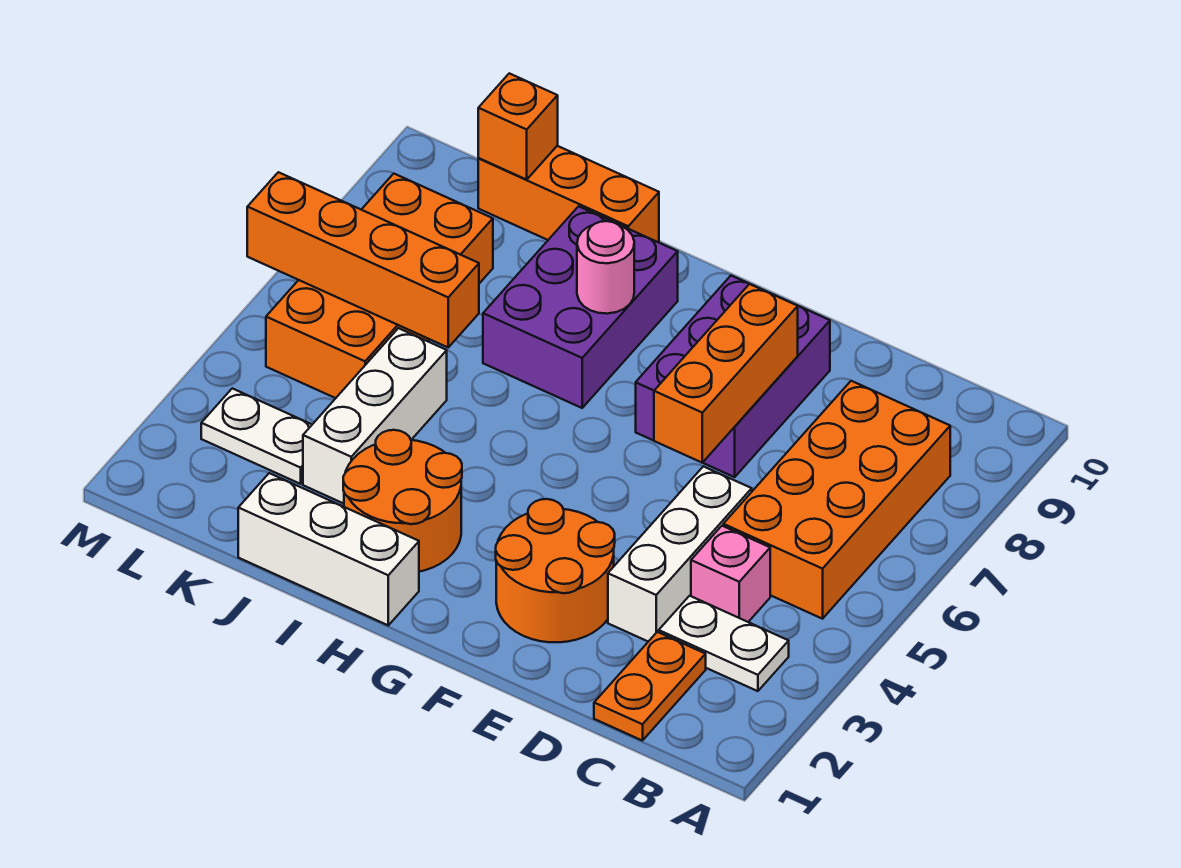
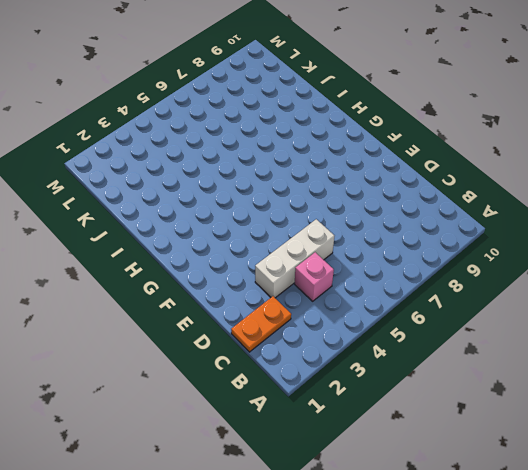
none -> white 1x2 plate [659,596,789,691]
none -> orange 2x4 brick [723,381,950,619]
none -> orange 2x2 round brick [496,499,615,642]

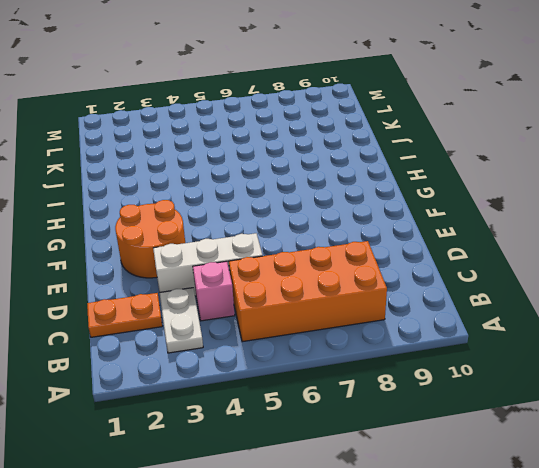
none -> purple 2x3 brick [636,276,830,477]
none -> white 1x3 brick [238,473,419,625]
none -> orange 2x2 round brick [343,430,462,572]

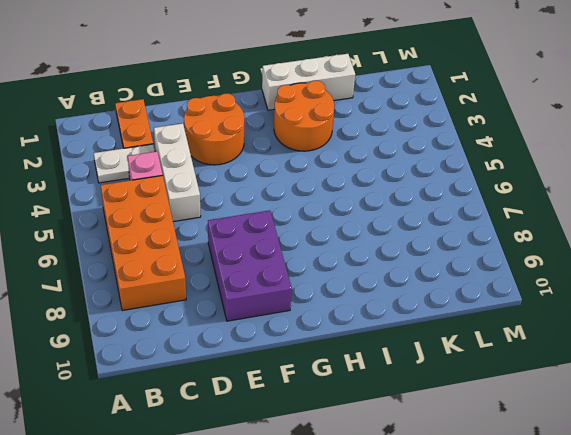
none -> purple 2x3 brick [483,206,678,408]
none -> orange 1x3 brick [478,146,659,243]
none -> white 1x3 brick [303,328,447,504]

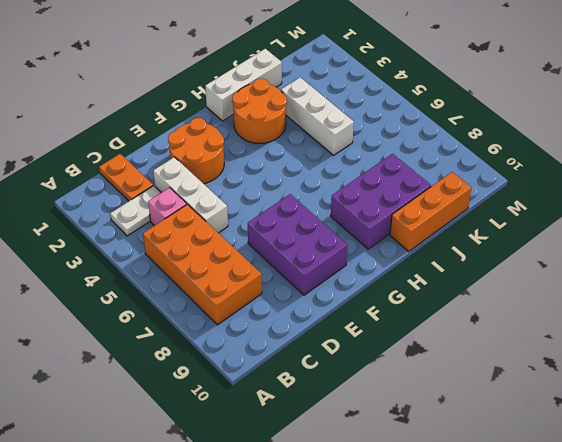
purple 2x3 brick [331,154,431,249] -> purple 2x3 brick turned to [483,206,678,408]
none -> white 1x2 plate [201,388,312,484]
none -> orange 2x4 brick [266,174,493,398]
none -> orange 1x3 brick [654,284,798,463]

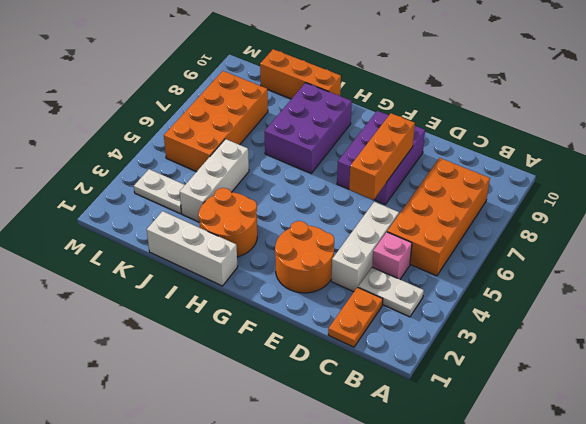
none -> pink 1x1 round brick [577,221,634,314]
none -> orange 1x4 brick [247,172,479,347]
none -> orange 1x1 brick [478,73,558,180]

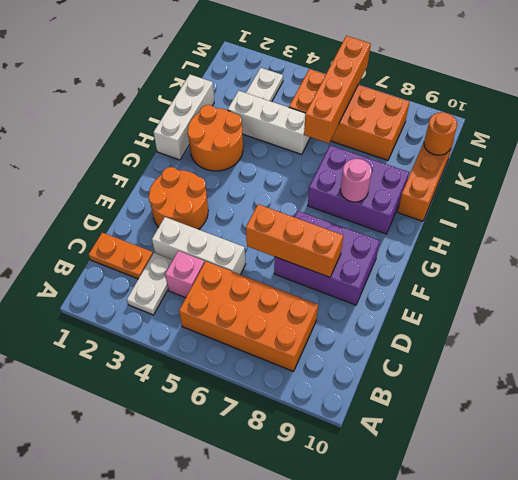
orange 1x1 round brick [424,112,457,155] -> orange 1x1 brick [478,73,558,180]

